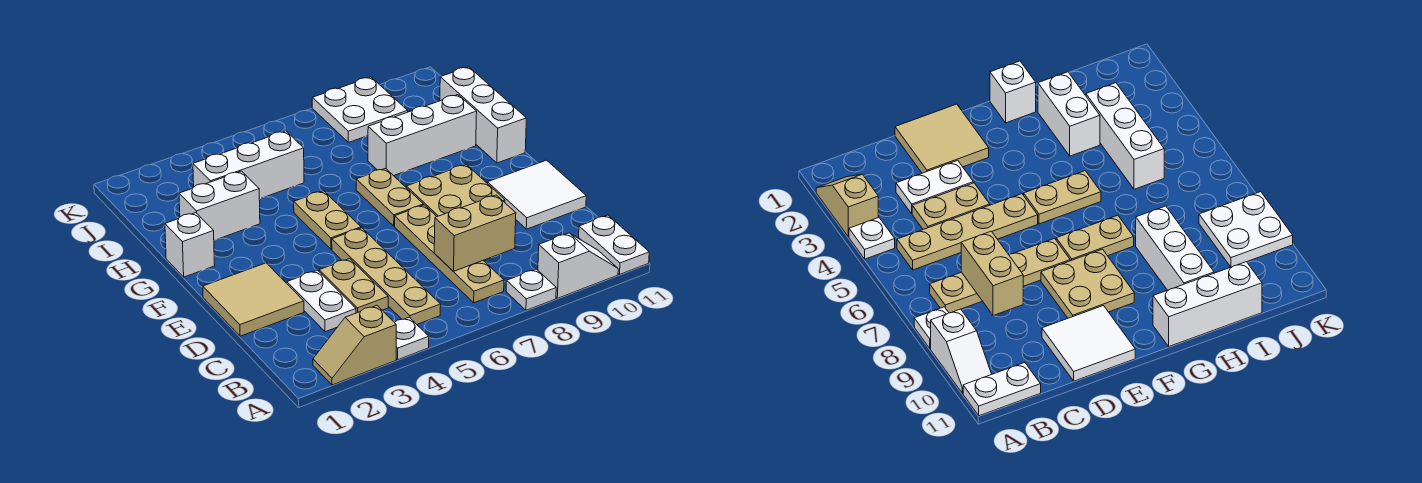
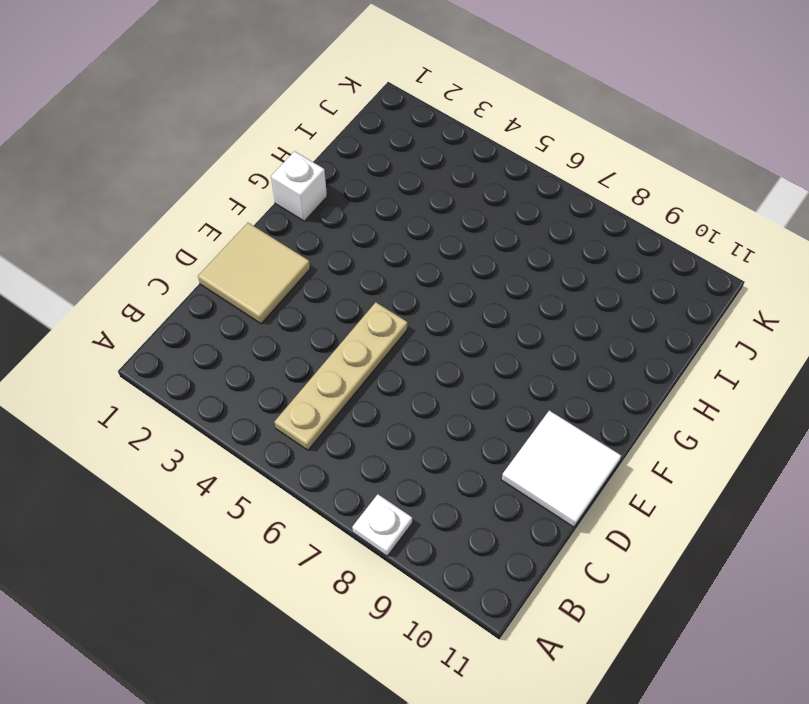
none -> tan 1x2 slope [313,305,396,385]
none -> white 1x1 plate [394,317,429,360]
none -> white 1x2 slope [538,233,618,298]

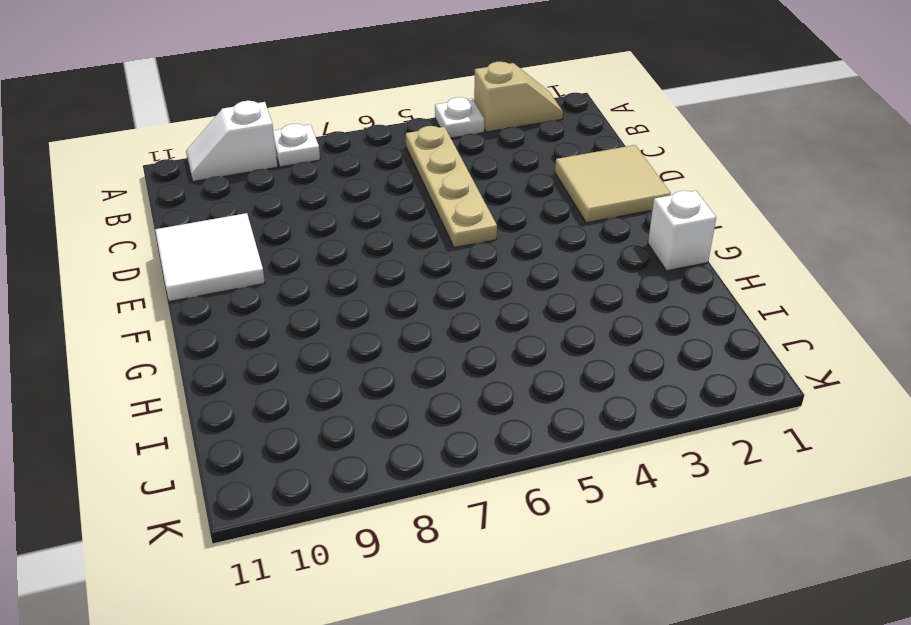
none -> white 1x2 plate [579,215,649,274]
none -> tan 1x4 plate [395,205,504,303]
none -> white 1x2 plate [287,270,356,332]

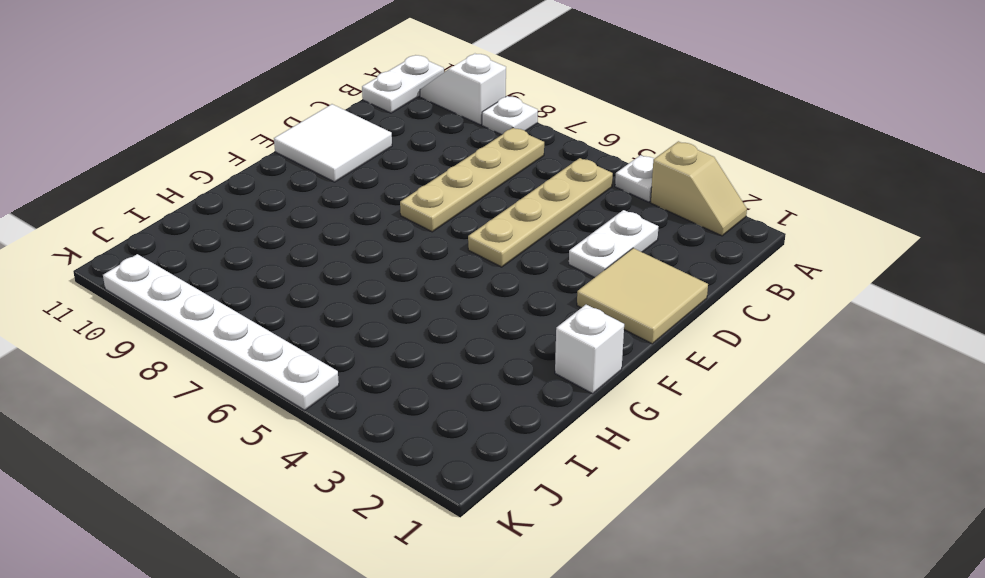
white 1x6 plate [103,254,339,410] -> white 2x2 plate [312,77,408,142]
none -> tan 1x2 plate [319,259,388,313]
none -> tan 2x2 plate [406,164,505,217]
none -> tan 1x2 plate [294,191,361,249]

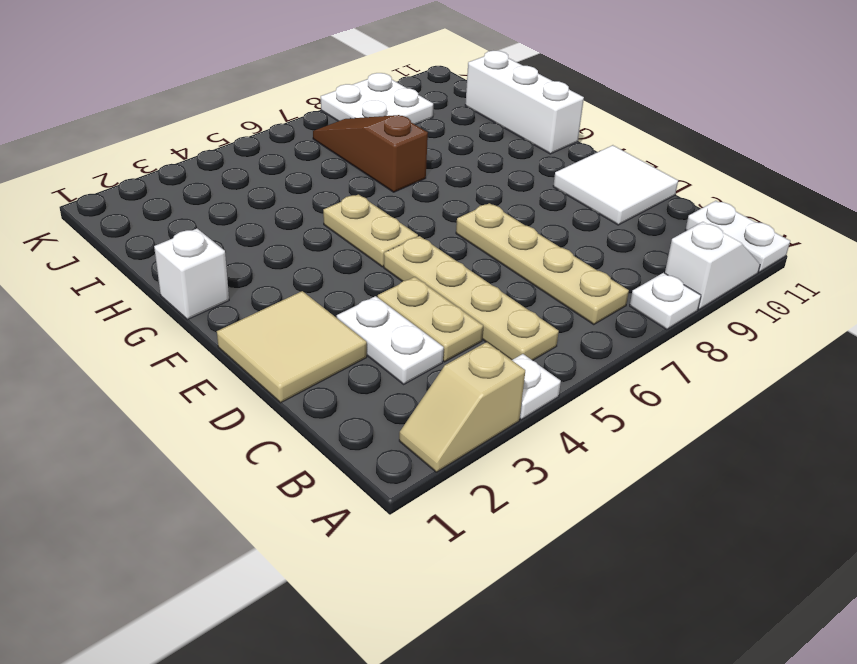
brown 1x3 slope [313,115,428,192] -> none
none -> tan 2x2 plate [406,164,505,217]
none -> tan 1x2 plate [356,168,424,226]
none -> white 1x2 brick [179,171,260,240]

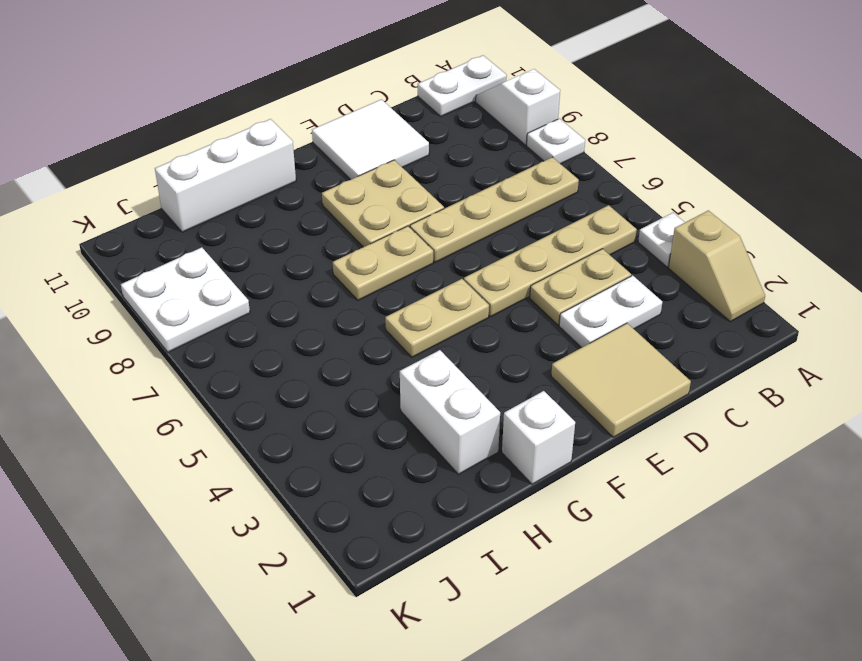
none -> white 1x3 brick [368,95,477,176]
none -> white 1x3 brick [193,131,304,199]
none -> tan 1x2 brick [434,195,516,271]

